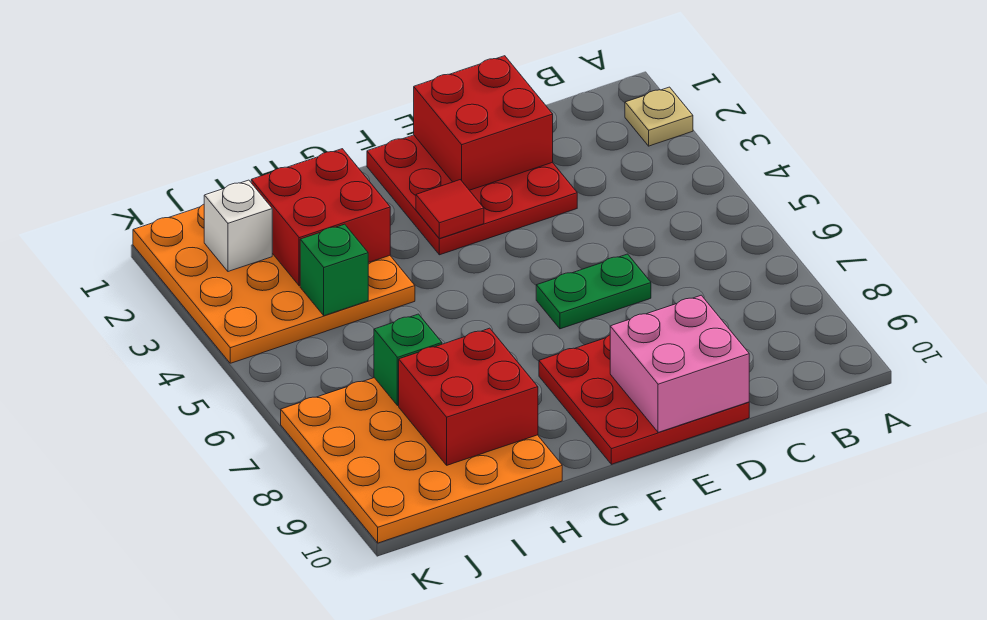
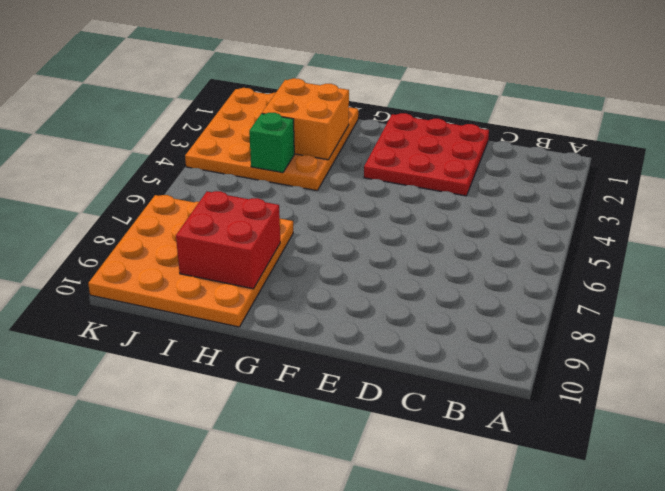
orange 2x2 brick [262,78,349,160] -> red 2x2 brick [251,149,390,286]
none -> tan 1x1 plate [625,87,693,146]
none -> green 1x2 plate [536,254,651,329]
none -> red 3x3 plate [539,335,749,464]

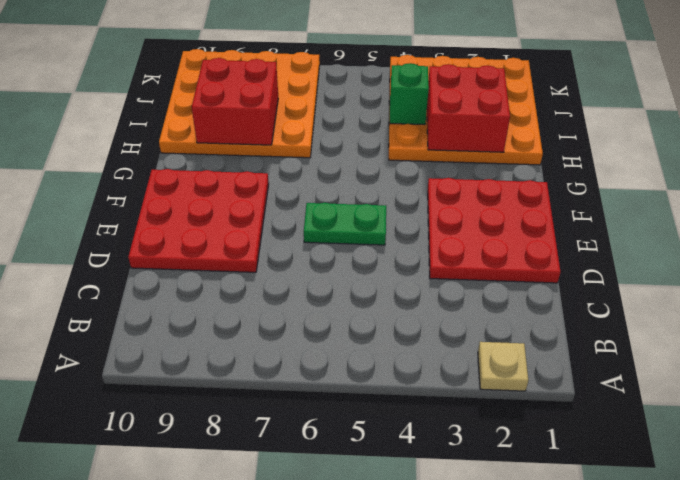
green 1x2 plate [304,203,386,245] -> green 1x2 plate turned to [536,254,651,329]
none -> red 2x2 brick [414,56,553,190]
none -> pink 2x2 brick [610,295,749,432]
none -> red 1x1 tile [416,180,484,239]

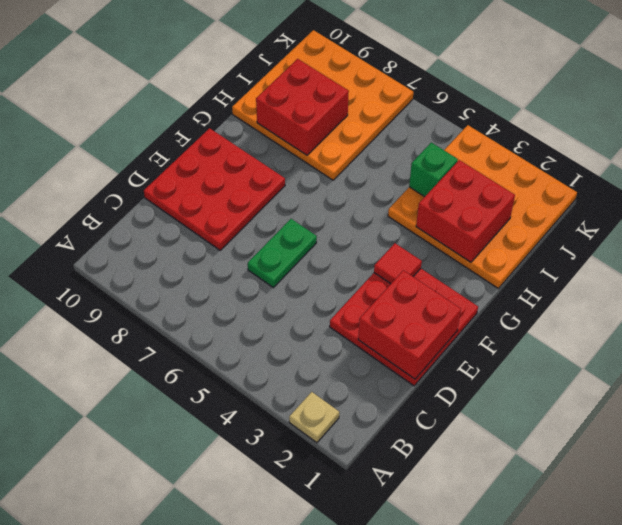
none -> pink 2x2 brick [610,295,749,432]
none -> green 1x1 brick [374,314,442,406]
none -> white 1x1 brick [204,180,272,272]

